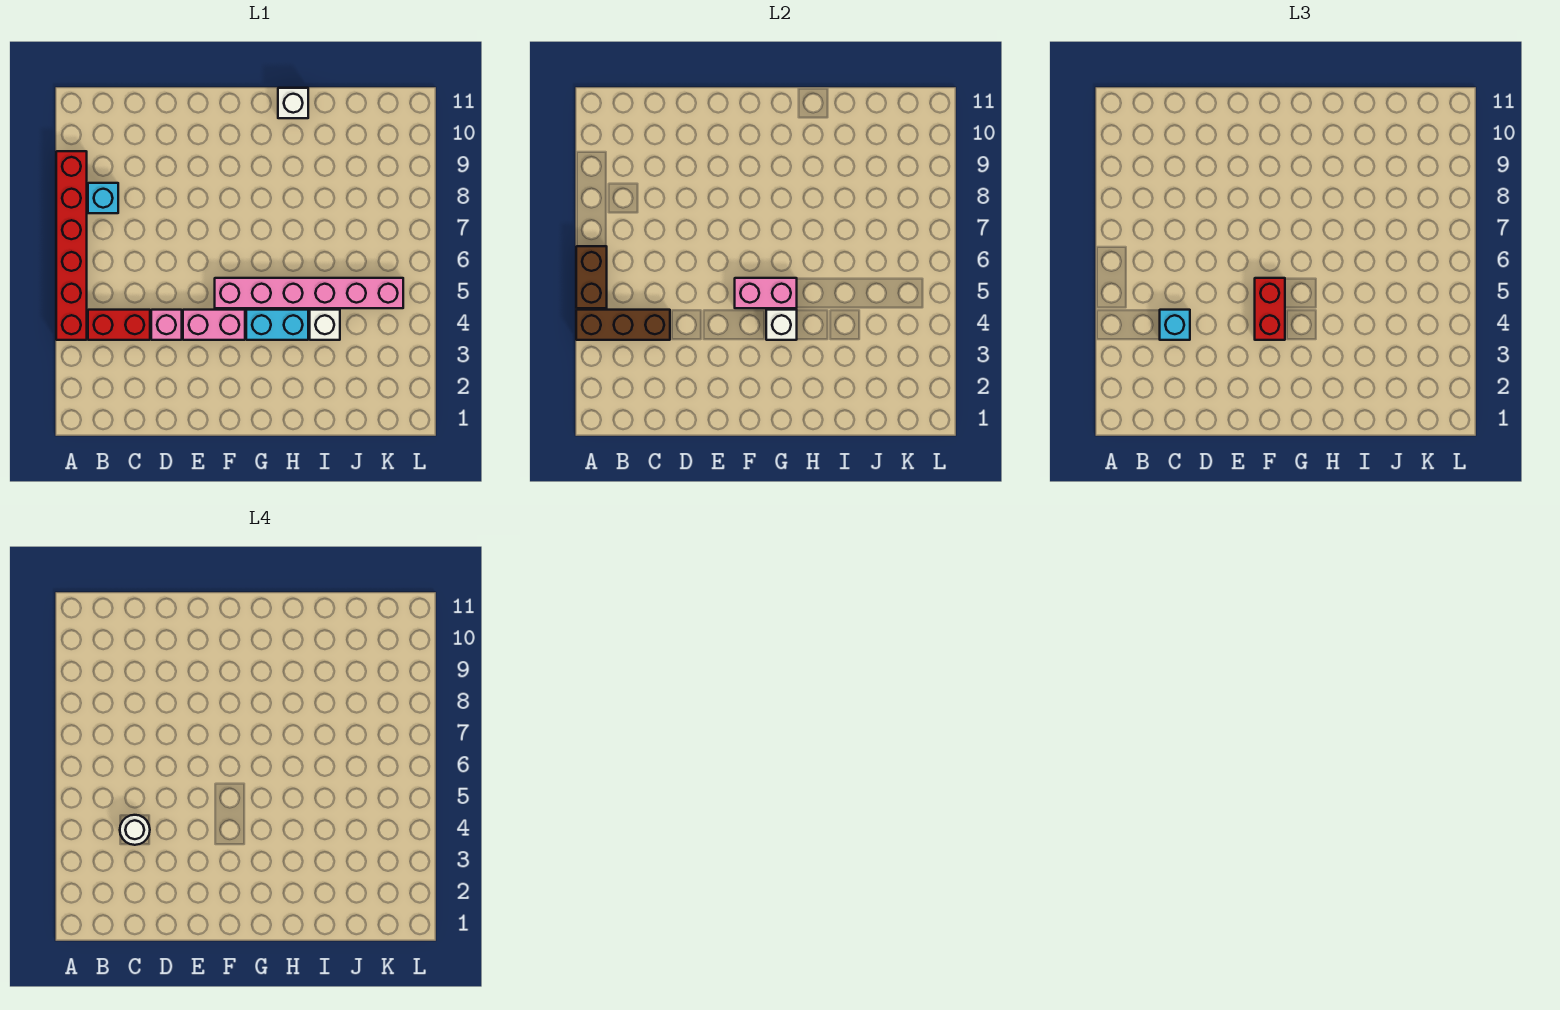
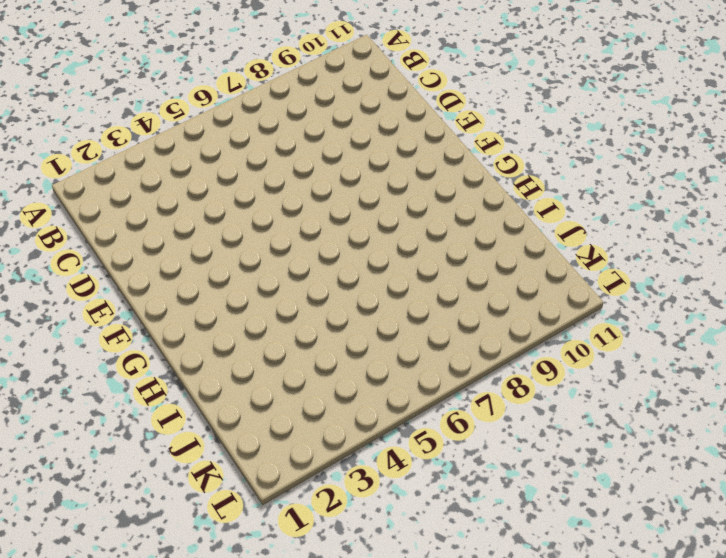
none -> red 1x6 brick [56,151,87,340]
none -> red 1x2 brick [88,310,150,340]
none -> cyan 1x1 brick [88,183,118,213]

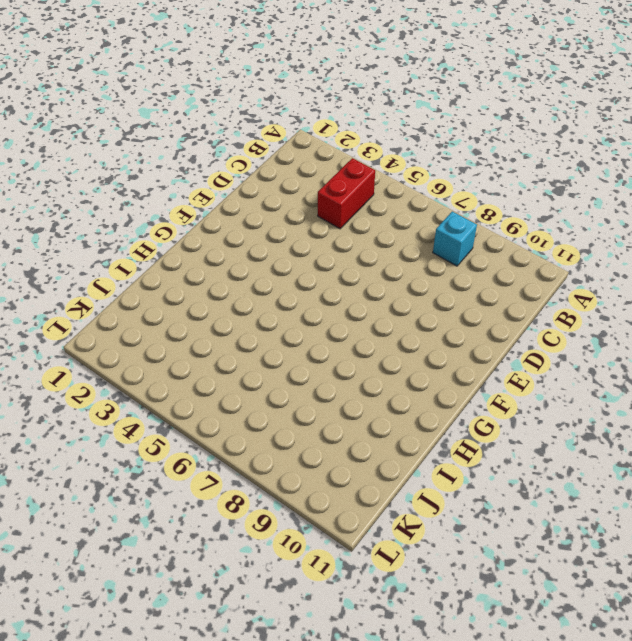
none -> red 1x6 brick [56,151,87,340]
none -> pink 1x1 brick [151,310,182,340]
none -> pink 1x2 brick [183,310,245,340]

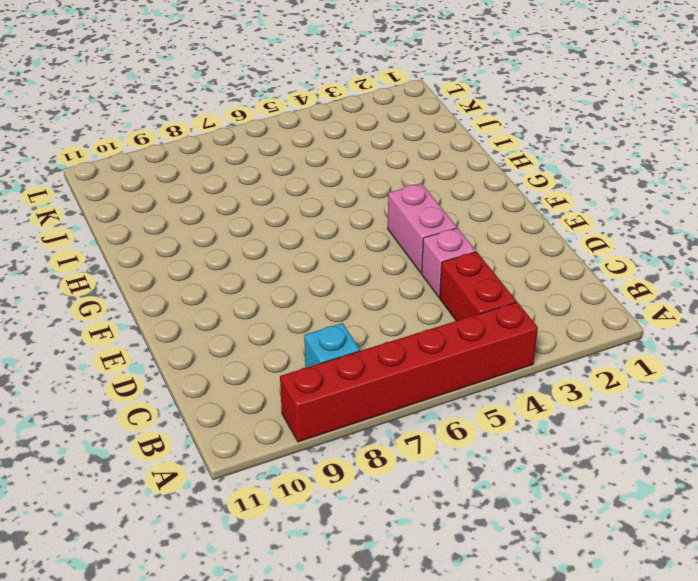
none -> pink 1x6 brick [215,278,403,308]
none -> cyan 1x2 brick [246,310,308,340]
none -> white 1x1 brick [278,88,308,118]

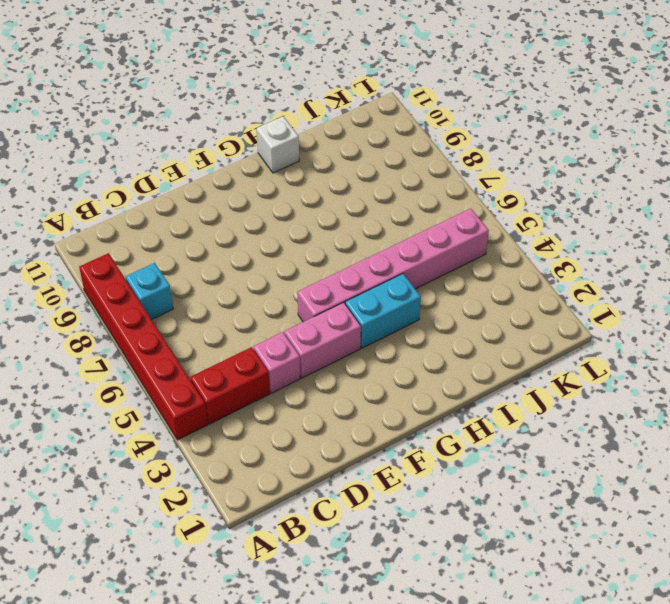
none -> white 1x1 brick [310,310,340,340]
none -> brown 1x3 brick [576,310,670,340]
none -> brown 1x2 brick [576,246,607,308]

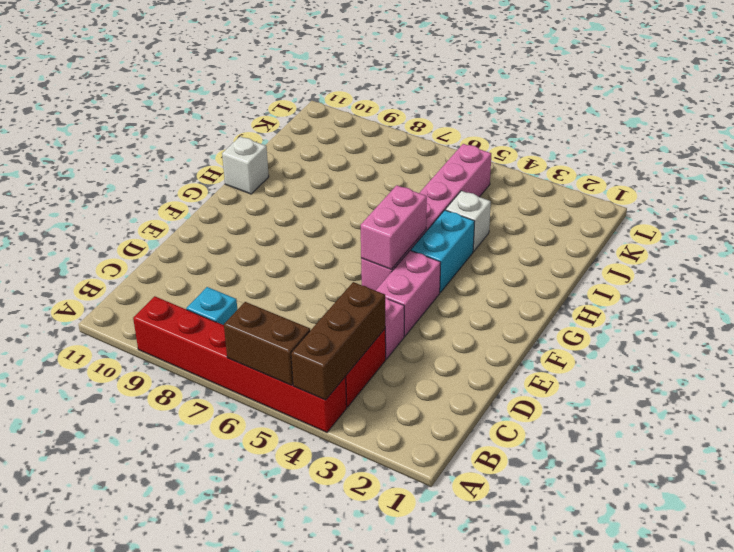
none -> white 1x1 brick [766,310,797,340]
none -> cyan 1x1 brick [1160,310,1190,340]
none -> red 1x2 brick [1255,278,1285,340]

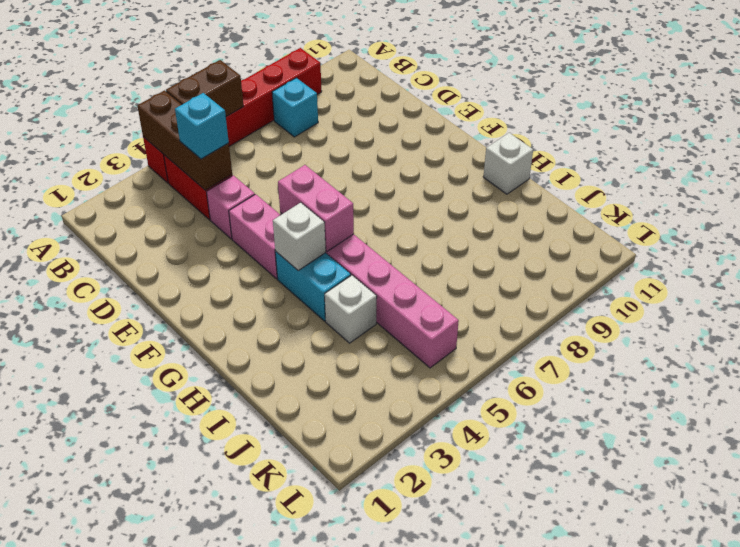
none -> red 1x2 brick [1255,278,1285,340]
none -> white 1x1 round brick [120,815,150,845]

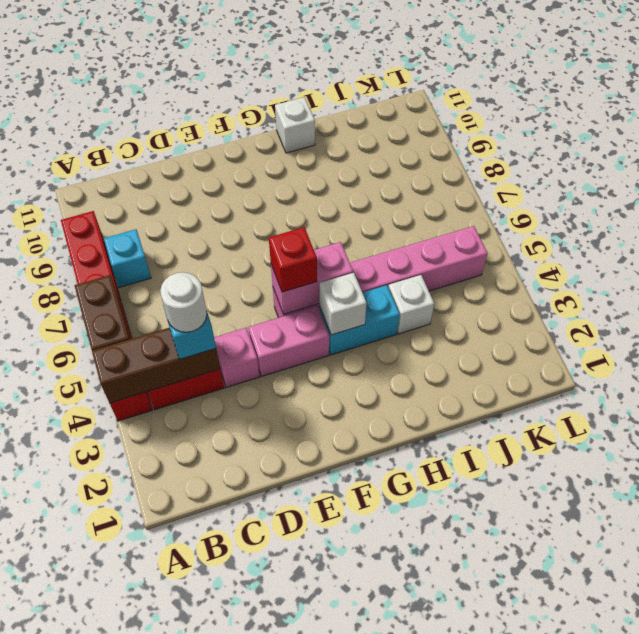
red 1x1 brick [269,227,317,292] -> red 1x2 brick [1255,278,1285,340]

